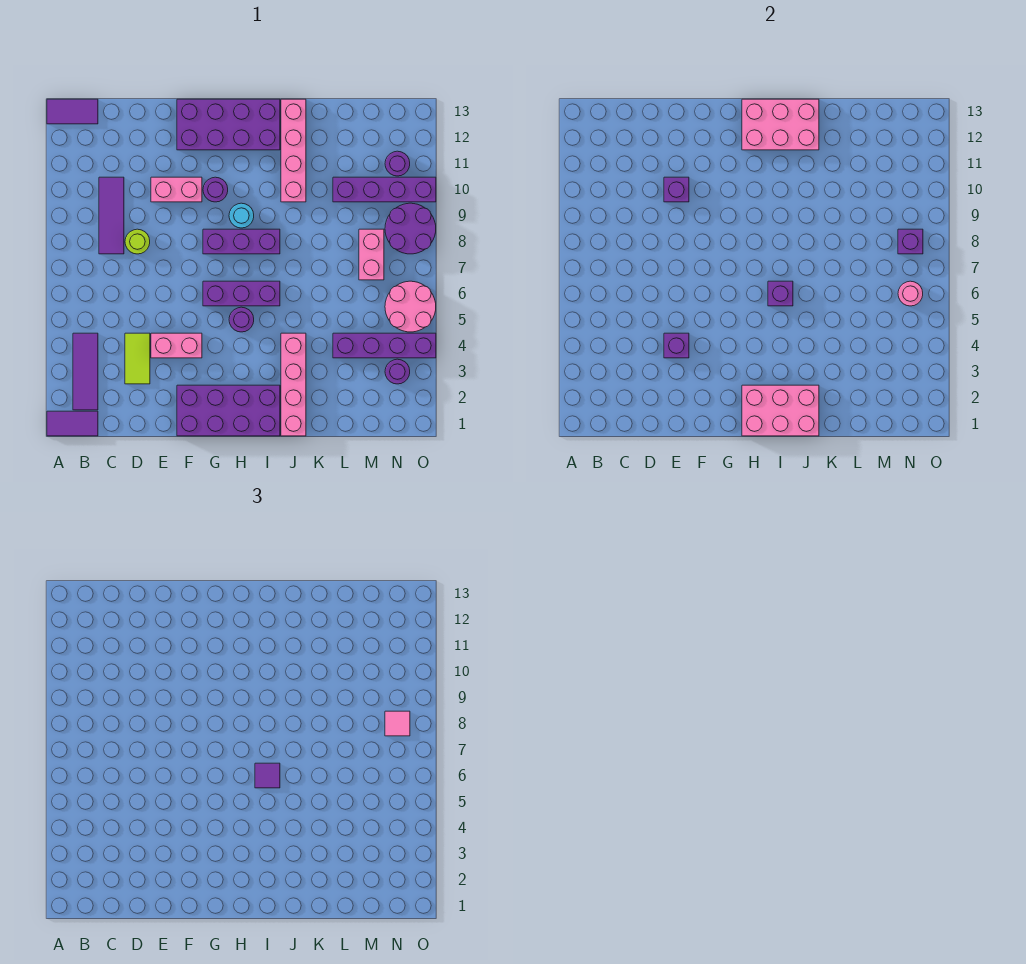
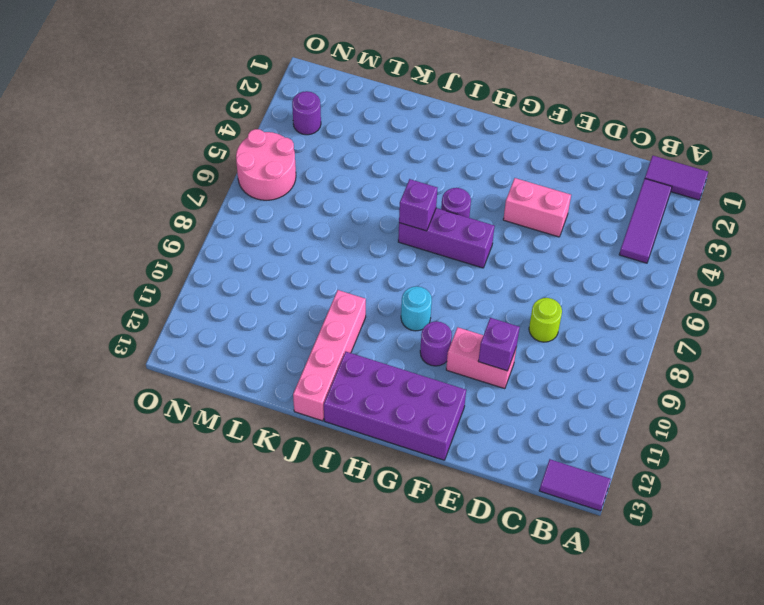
none -> purple 1x3 tile [99,177,124,254]
none -> lime 1x2 tile [125,333,150,384]
none -> purple 2x4 brick [177,385,280,436]
none -> purple 1x3 brick [203,229,280,254]

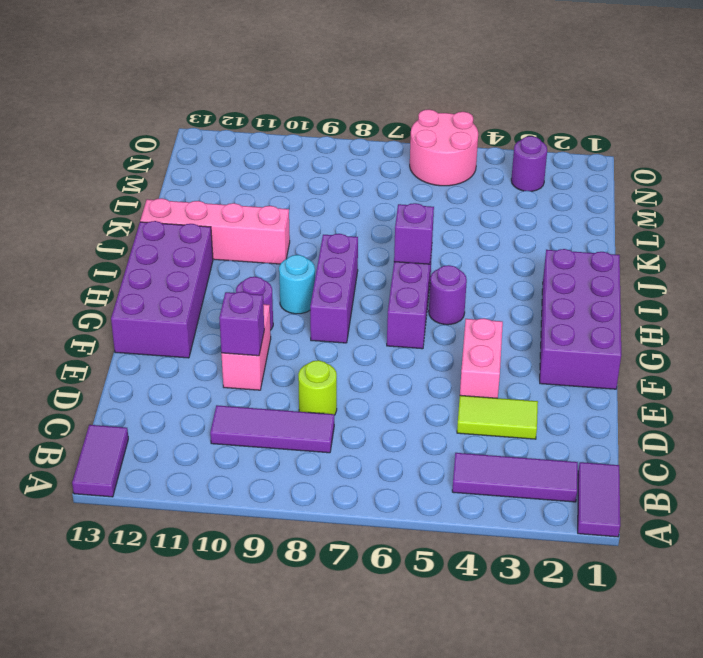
none -> pink 1x4 brick [281,333,306,436]
none -> purple 1x4 brick [333,333,436,358]
none -> purple 1x4 brick [333,177,436,202]
none -> pink 1x2 brick [359,229,384,280]

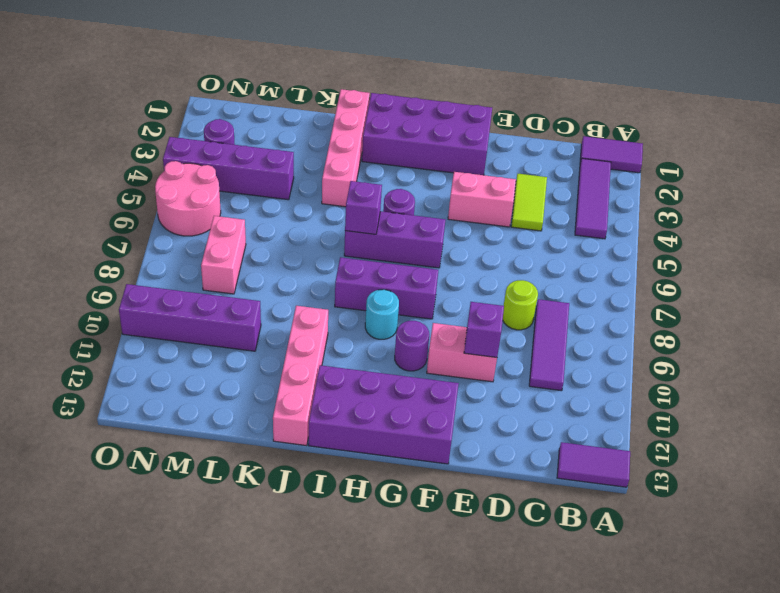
none -> purple 2x2 round brick [385,203,436,254]
none -> purple 1x1 round brick [385,151,410,176]
none -> purple 1x1 brick [664,333,689,358]
none -> pink 2x3 brick [742,385,819,436]

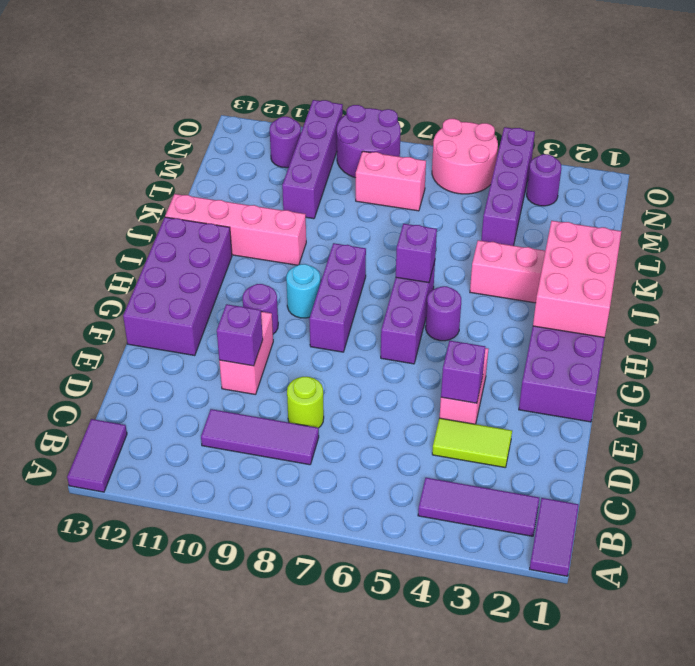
none -> pink 2x3 brick [742,99,819,150]
none -> pink 1x1 round brick [898,281,923,306]
none -> purple 1x1 brick [898,229,923,254]
none -> purple 1x1 tile [255,763,280,788]

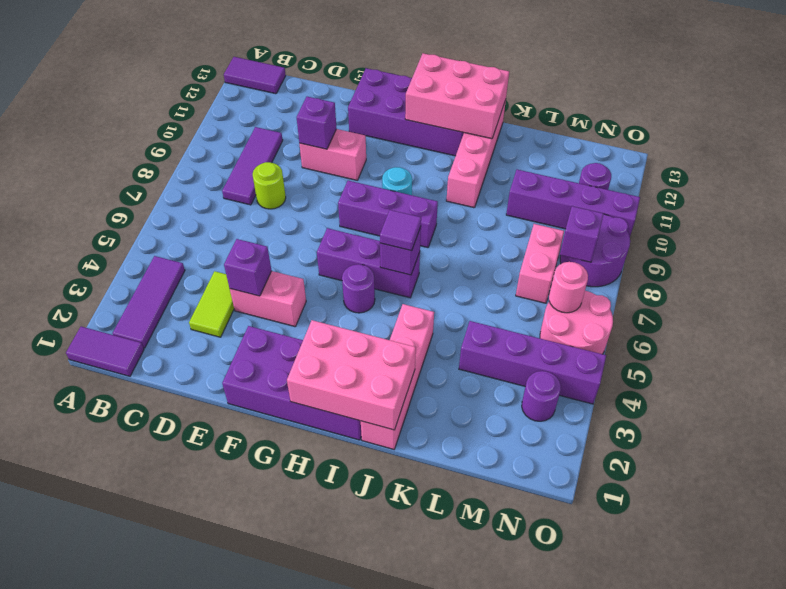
none -> purple 1x1 round brick [203,177,228,202]
none -> pink 1x1 tile [385,711,410,736]

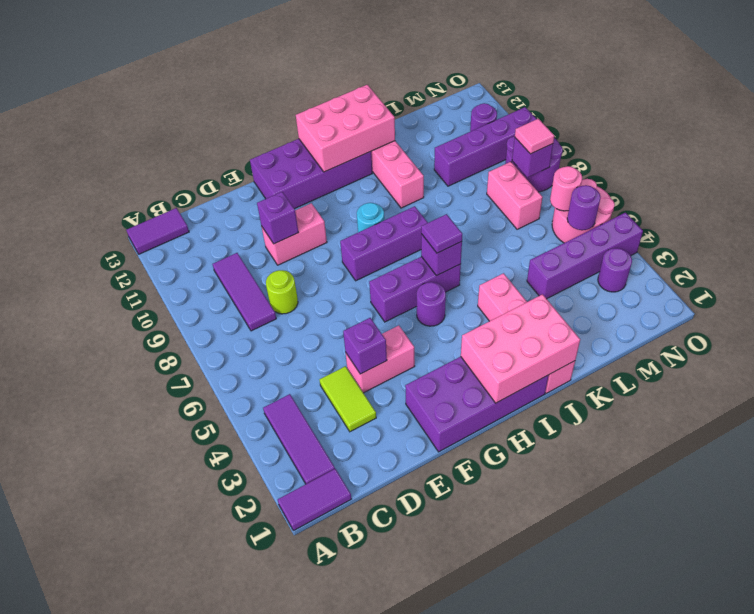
purple 1x1 round brick [567,185,601,230] -> purple 1x1 round brick moved to [203,177,228,202]

